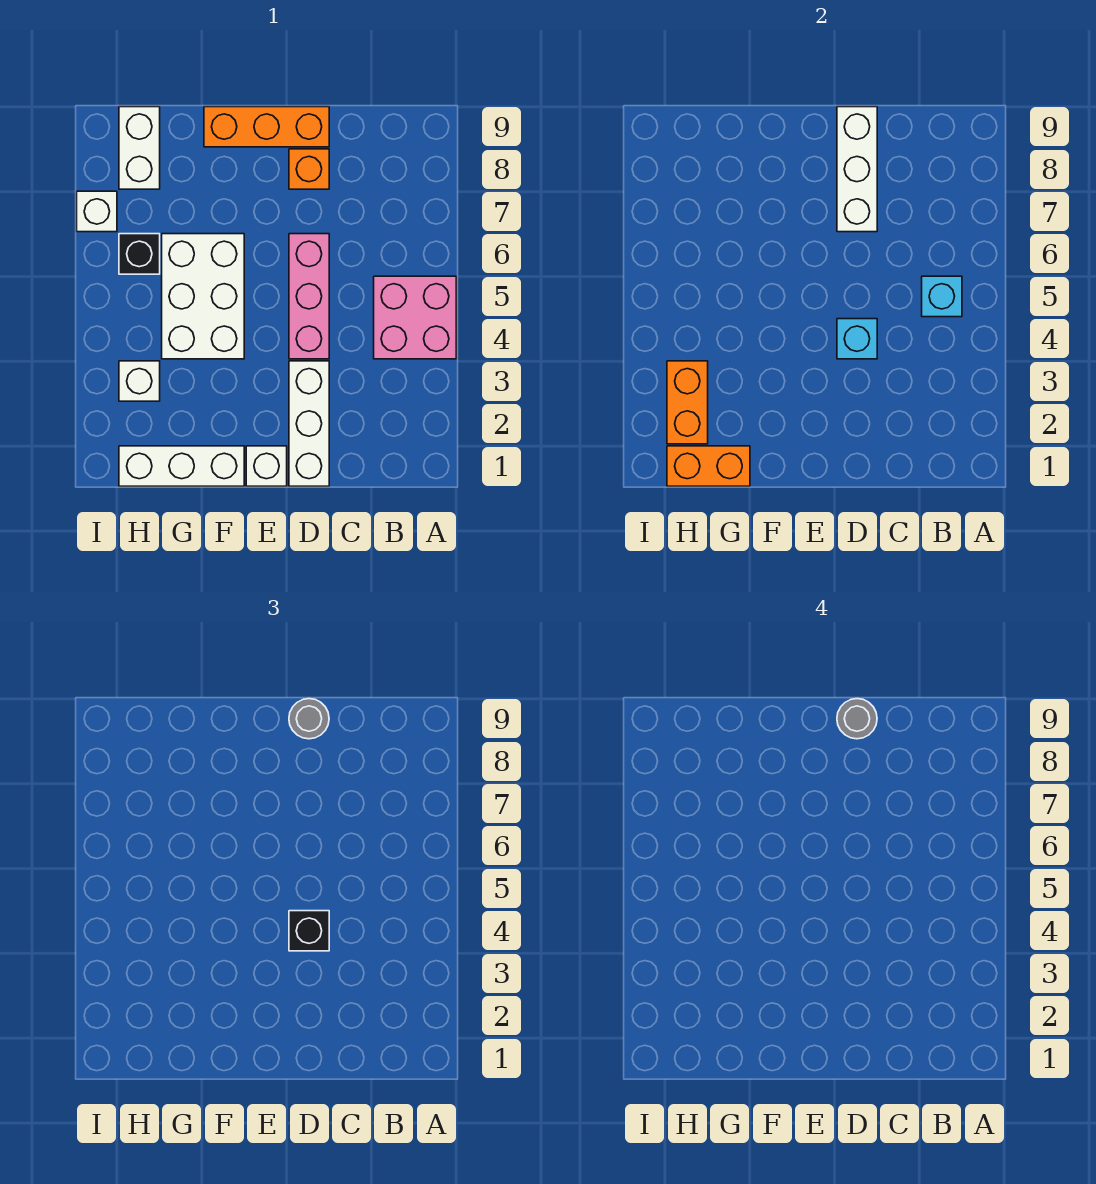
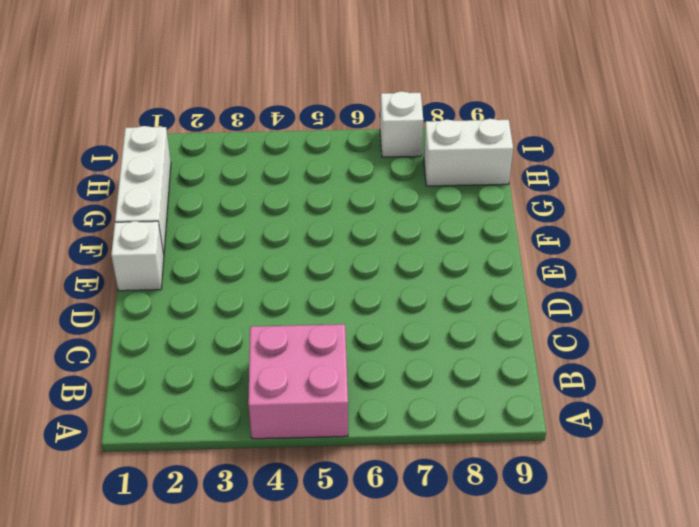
none -> white 1x3 brick [289,361,329,486]
none -> pink 1x3 brick [289,234,329,359]
none -> orange 1x1 brick [289,149,329,189]

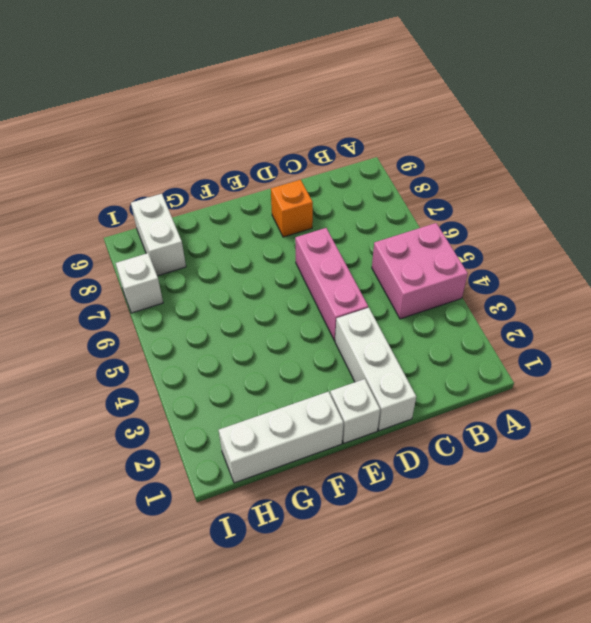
none -> orange 1x3 brick [204,107,329,147]
none -> white 2x3 brick [162,234,244,359]
none -> white 1x1 brick [119,361,160,401]

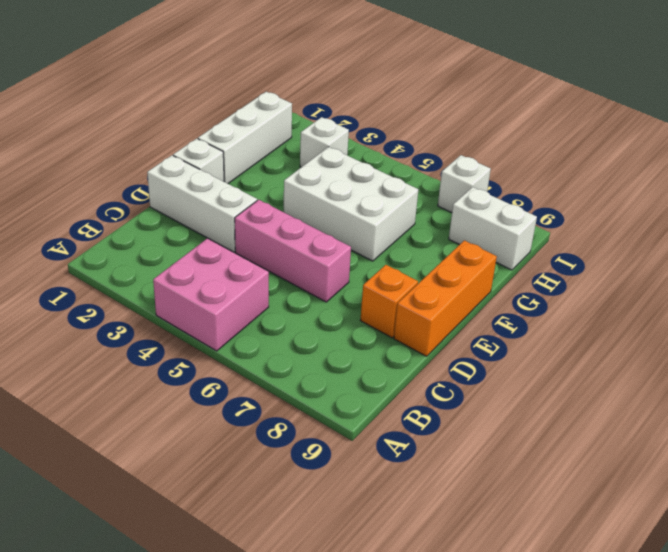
none -> black 1x1 brick [119,234,160,274]
none -> cyan 1x1 brick [922,276,962,317]
none -> cyan 1x1 brick [837,319,877,359]

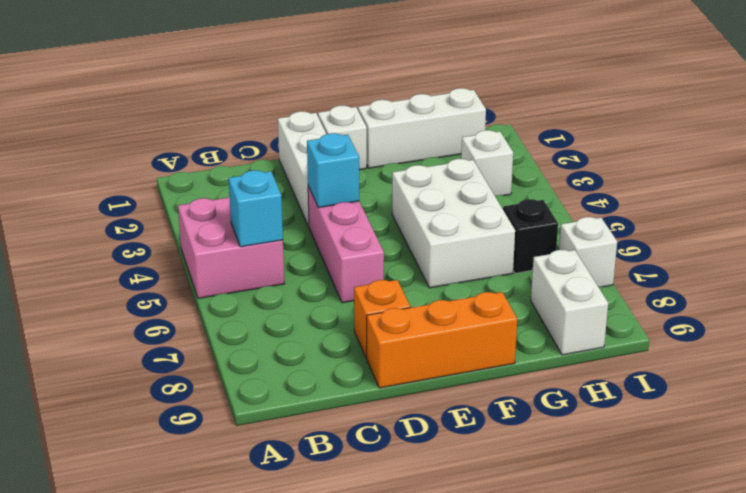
none -> white 1x3 brick [837,107,877,232]
none -> orange 1x2 brick [667,446,750,486]
none -> orange 1x2 brick [667,361,708,444]

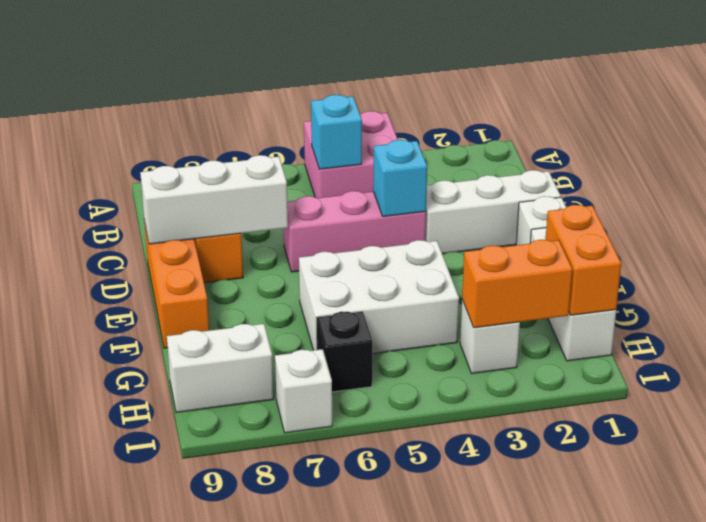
none -> black 1x1 brick [289,911,329,951]
none -> grey 1x1 round brick [289,699,329,739]
none -> grey 1x1 round brick [837,699,877,739]

